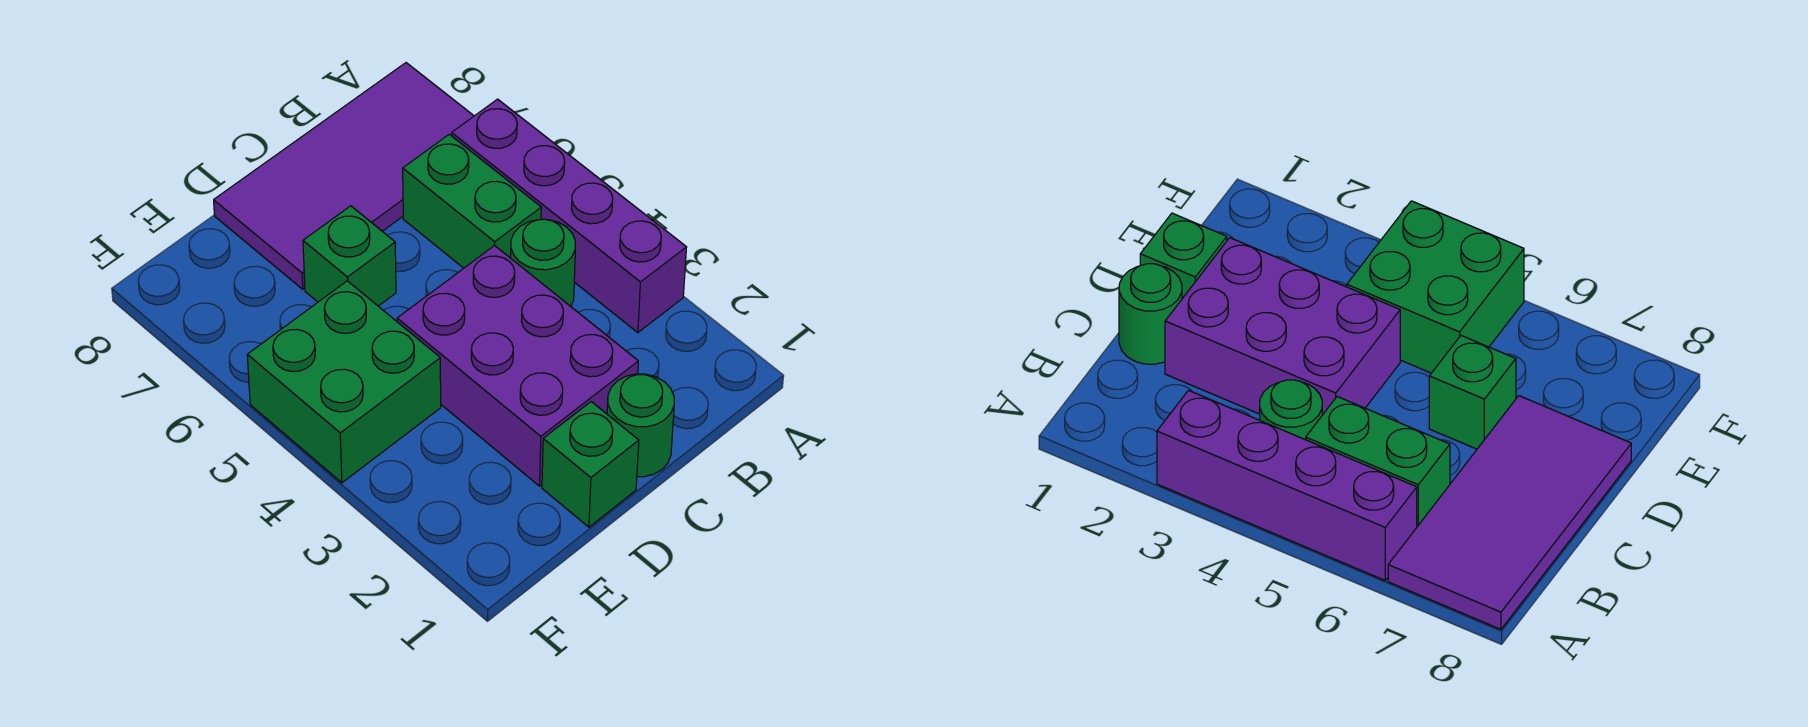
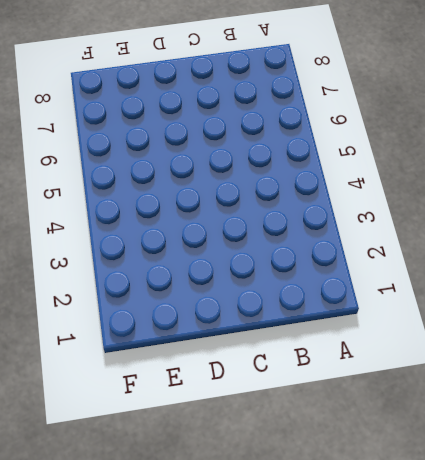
none -> purple 1x4 brick [452,99,687,333]
none -> purple 2x4 tile [214,63,474,289]

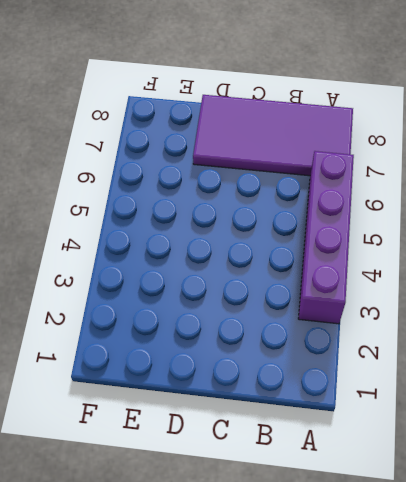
none -> green 1x1 round brick [511,219,575,306]
none -> green 1x2 brick [403,134,541,268]

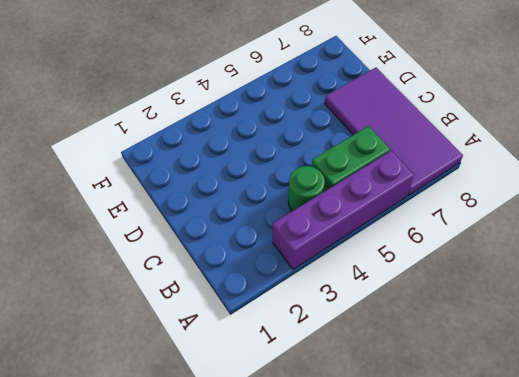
none -> green 1x1 round brick [607,374,674,477]
none -> purple 2x3 brick [397,246,638,486]

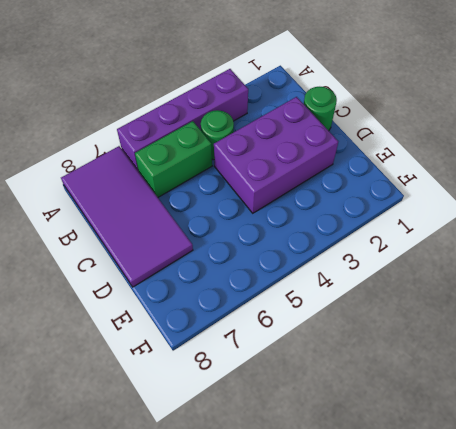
none -> green 1x1 brick [542,402,639,527]
none -> green 1x1 brick [303,206,396,306]

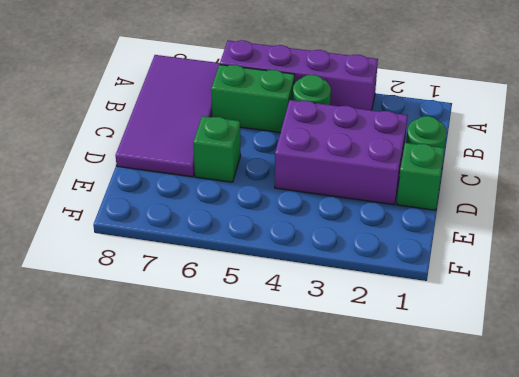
none -> green 2x2 brick [247,281,441,483]

